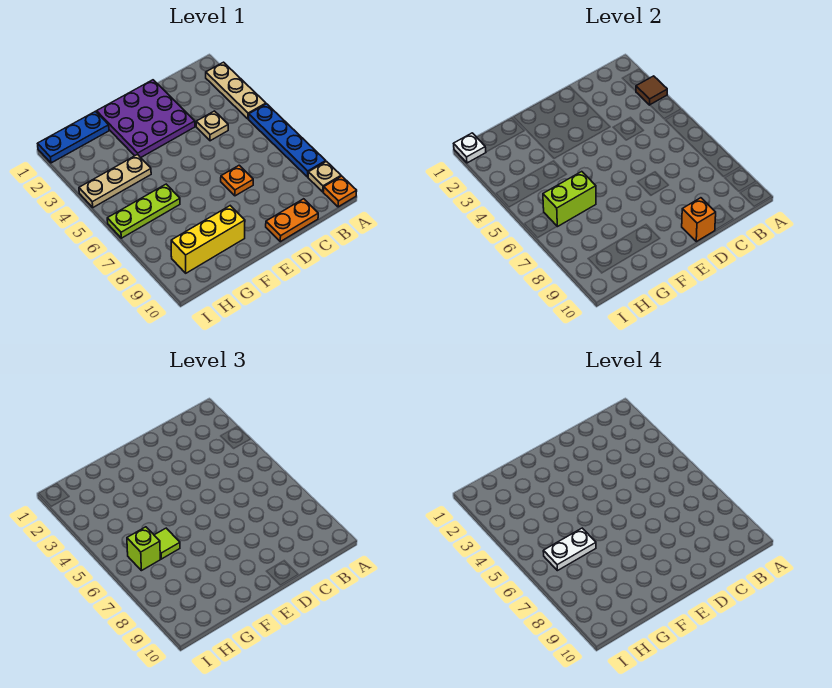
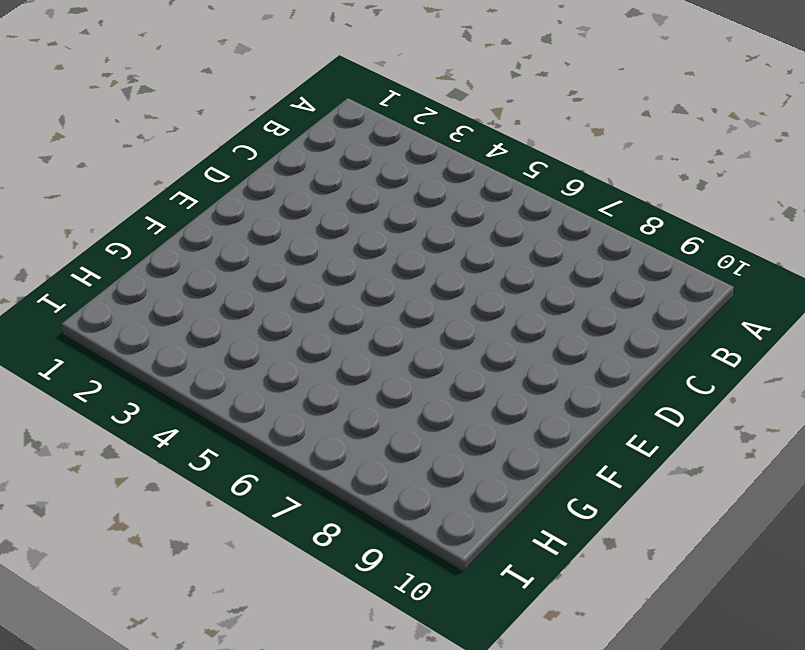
none -> tan 1x3 plate [206,62,266,119]
none -> blue 1x4 plate [249,104,326,177]
none -> tan 1x1 plate [308,161,341,192]

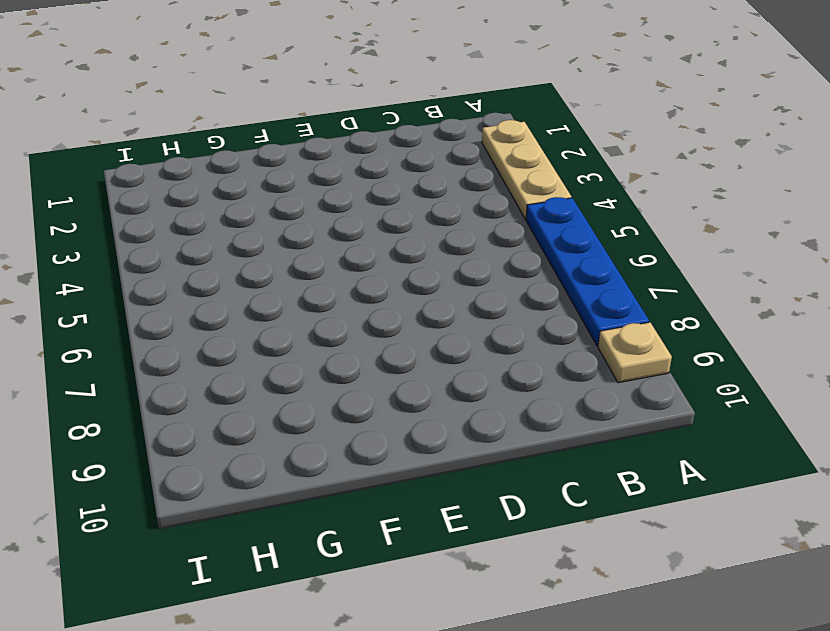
none -> orange 1x1 plate [323,176,357,207]
none -> tan 1x1 plate [196,111,228,141]
none -> orange 1x2 plate [266,199,318,242]

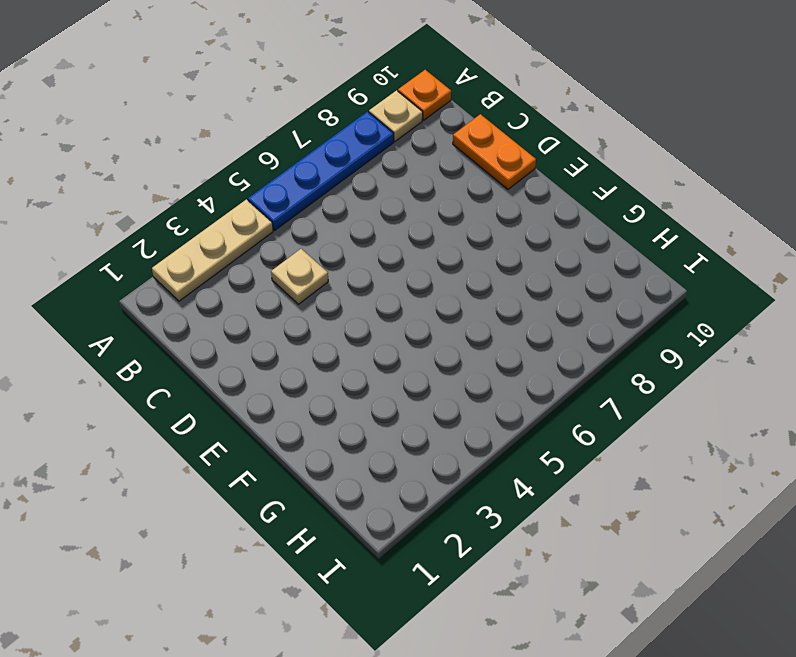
none -> purple 3x3 plate [97,80,195,158]
none -> orange 1x1 plate [221,165,253,196]
none -> yellow 1x3 brick [171,206,245,273]

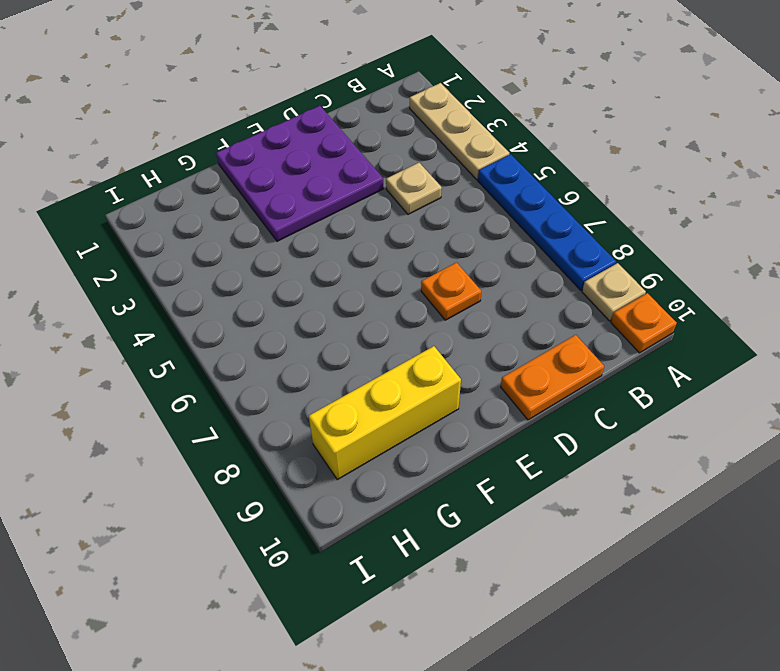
none -> blue 1x3 plate [38,111,109,163]
none -> tan 1x3 plate [79,154,151,207]
none -> lime 1x3 plate [107,184,180,238]

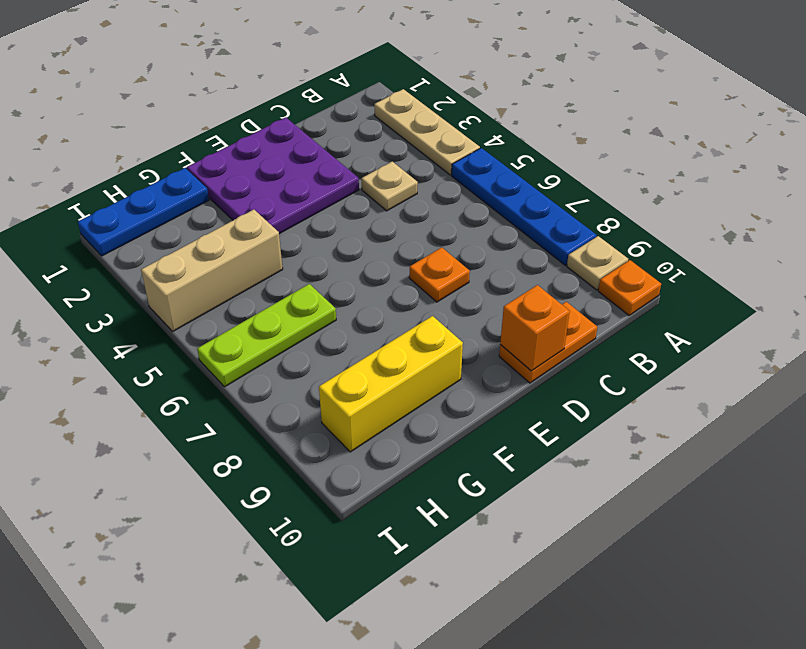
tan 1x3 brick [141,210,283,331] -> tan 1x3 plate [79,154,151,207]
none -> brown 1x1 tile [636,76,667,105]
none -> lime 1x2 brick [543,172,596,227]
none -> white 1x1 plate [454,133,486,163]

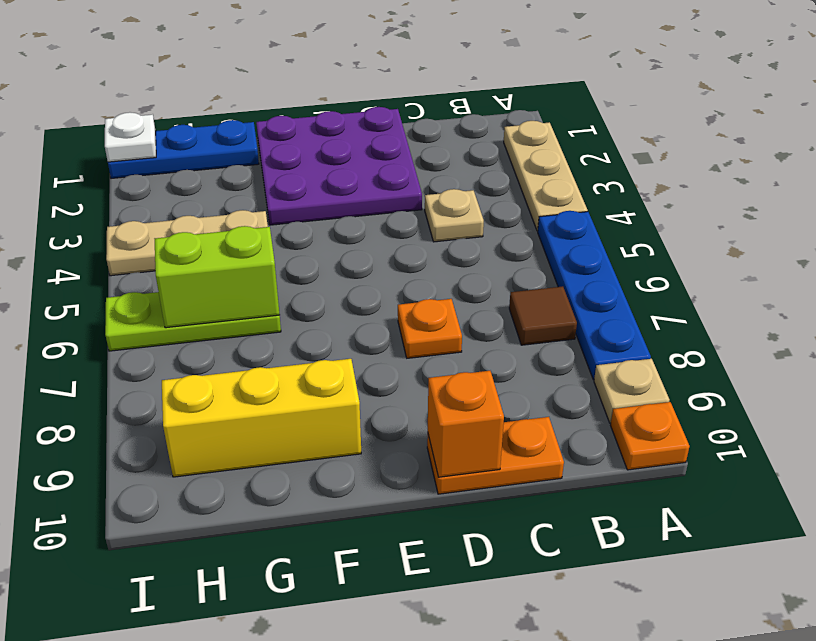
brown 1x1 tile [509,286,577,345] -> brown 1x1 tile moved to [636,76,667,105]
none -> lime 1x1 tile [154,528,180,559]
none -> lime 1x1 brick [127,527,160,571]
none -> white 1x2 plate [543,528,596,571]

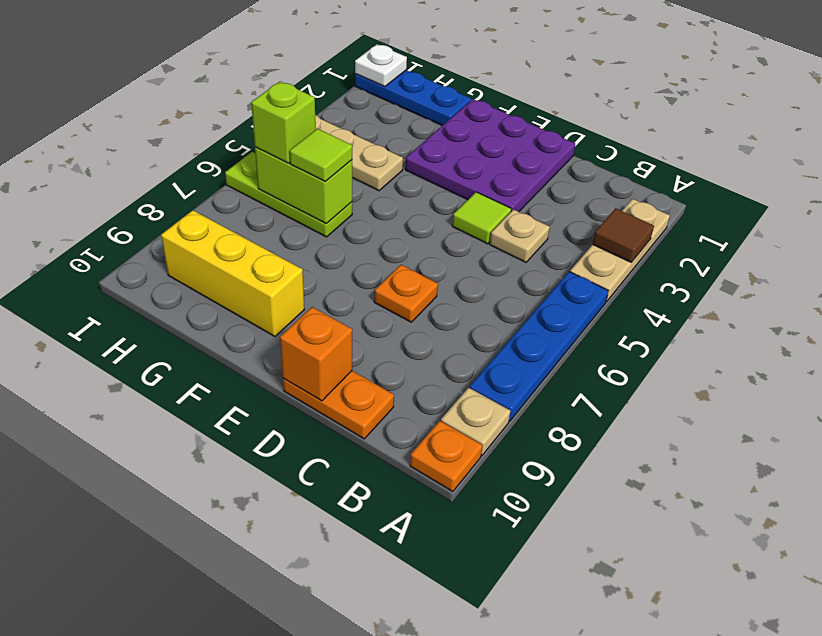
lime 1x1 tile [452,192,511,244] -> none
none -> white 1x2 plate [543,528,596,571]

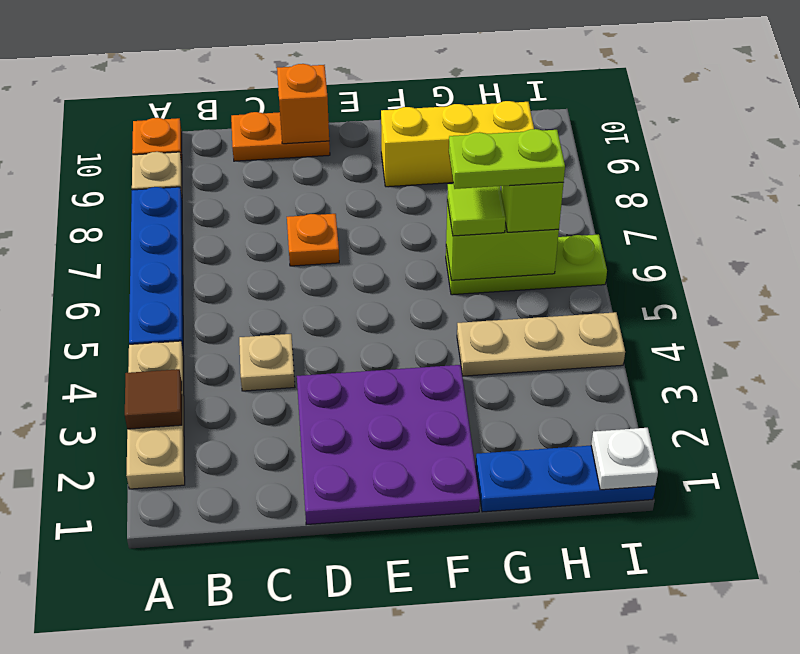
lime 1x2 plate [449,129,565,189] -> white 1x2 plate [543,528,596,571]

